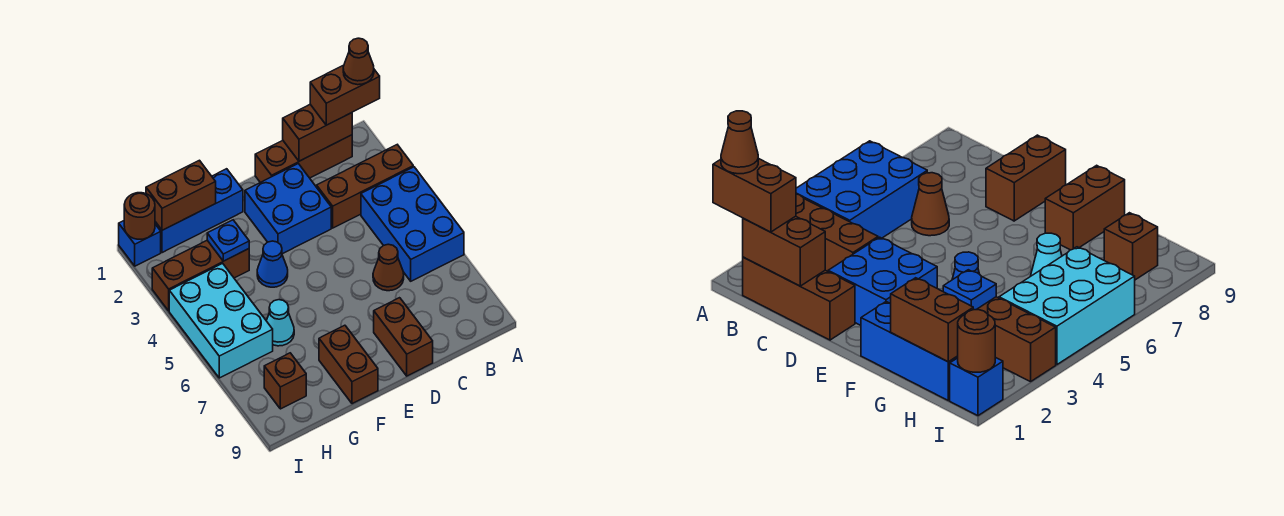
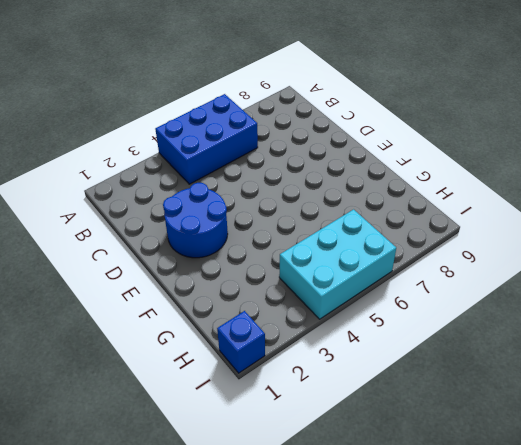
blue 2x2 round brick [163,183,228,258] -> blue 2x2 brick [245,164,331,254]
none -> brown 1x3 brick [317,145,413,228]
none -> brown 1x3 brick [255,135,352,183]
none -> brown 1x1 cone [373,244,404,291]

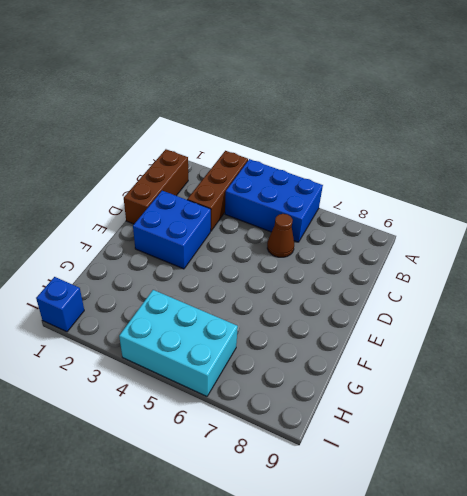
none -> brown 1x2 brick [374,298,433,376]
none -> blue 1x3 brick [155,169,243,253]
none -> blue 1x1 cone [257,241,288,287]

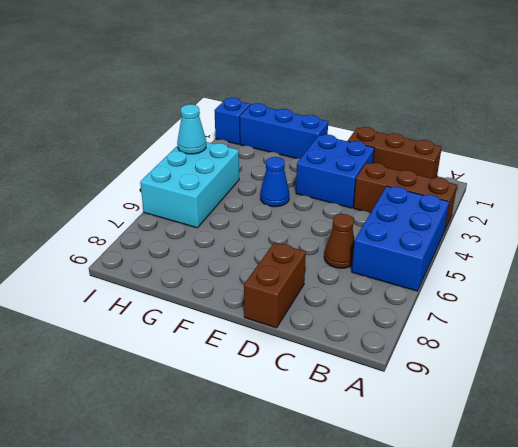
cyan 1x1 cone [177,104,206,154] -> cyan 1x1 cone moved to [266,300,294,346]
none -> brown 1x2 brick [319,325,378,404]
none -> brown 1x3 brick [152,240,249,311]
none -> brown 1x1 brick [264,353,306,409]

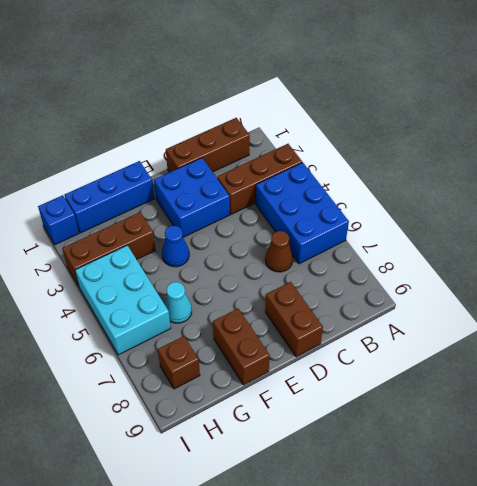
none -> brown 1x2 brick [283,104,352,161]
none -> brown 1x2 brick [146,160,216,230]
none -> blue 1x1 plate [207,220,249,261]

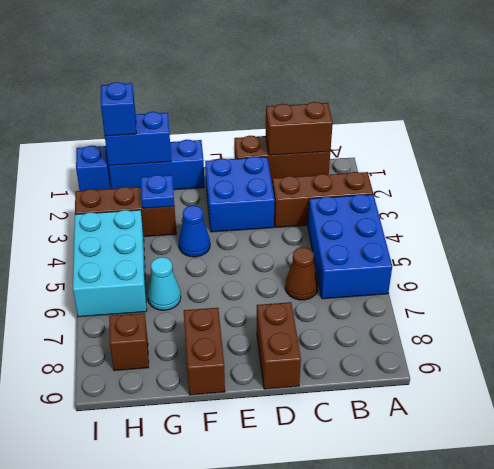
blue 1x2 brick [105,112,171,166] -> brown 1x2 brick [146,160,216,230]
blue 1x1 brick [101,82,136,136] -> none
none -> brown 1x1 round brick [124,193,155,239]
none -> brown 1x2 brick [310,65,380,125]
none -> brown 1x1 cone [343,38,374,85]

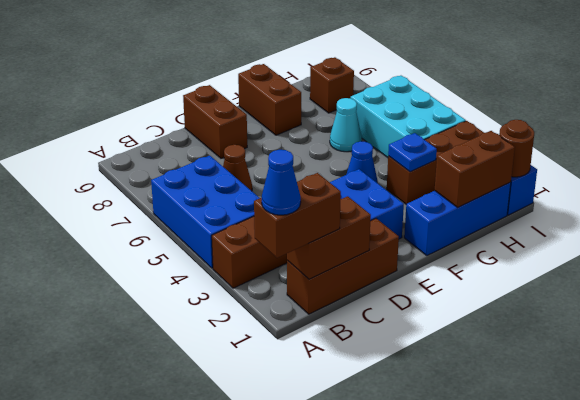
blue 1x1 cone [262,150,301,215] -> brown 1x1 cone [343,38,374,85]

